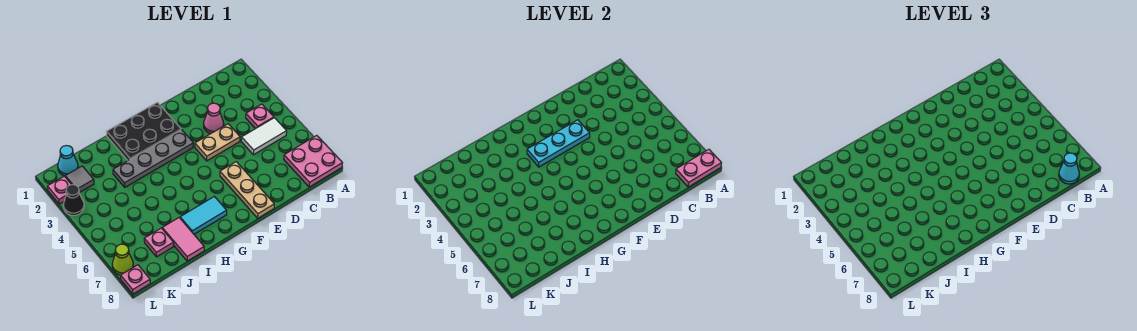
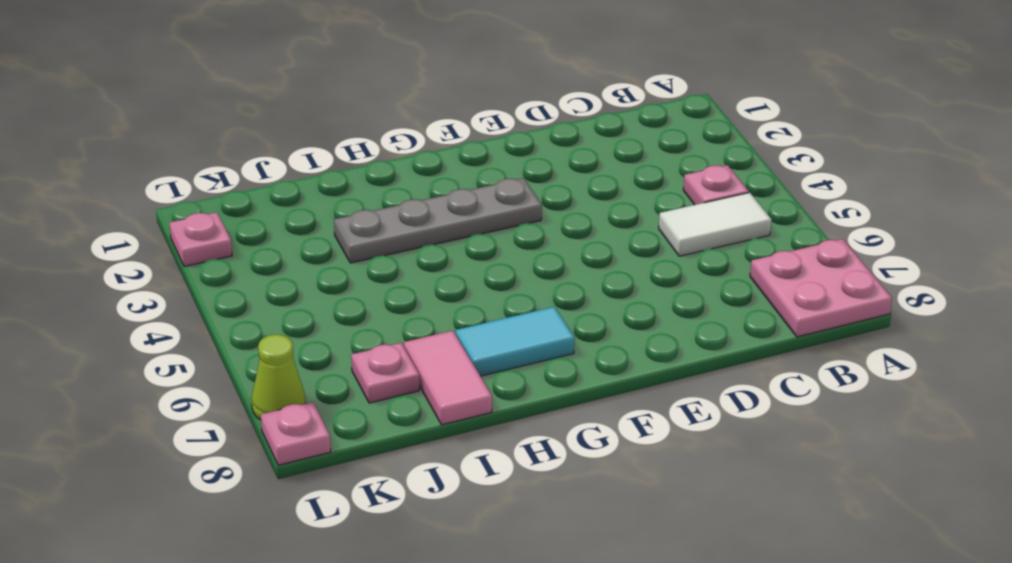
none -> pink 1x1 cone [204,103,224,134]
none -> tan 1x2 plate [195,124,240,161]
none -> tan 1x3 plate [220,162,274,218]

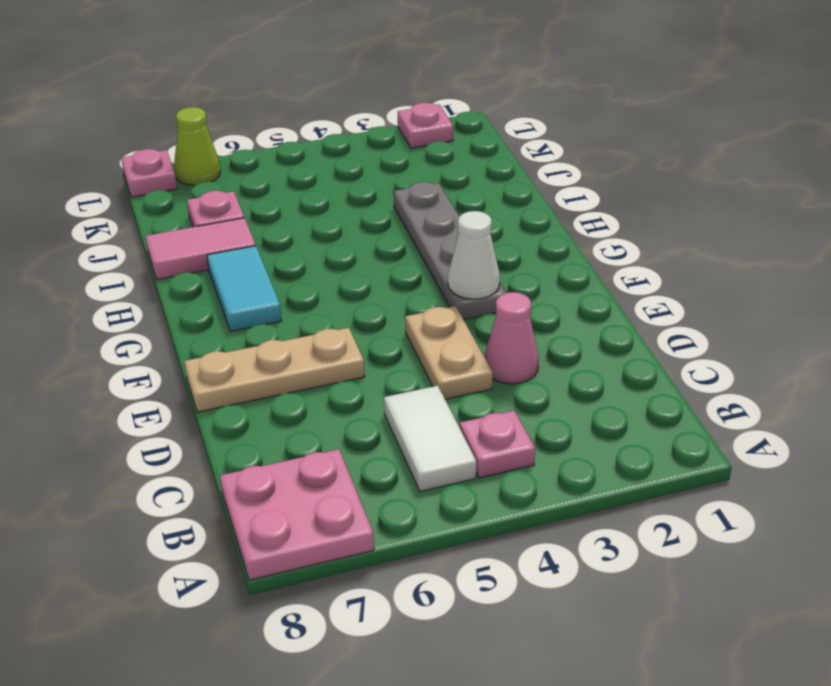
white 1x1 cone [448,211,500,299] -> cyan 1x3 plate [527,120,590,167]
none -> black 2x3 plate [107,102,181,160]
none -> cyan 1x1 cone [58,146,78,176]
none -> grey 1x1 tile [65,166,94,193]

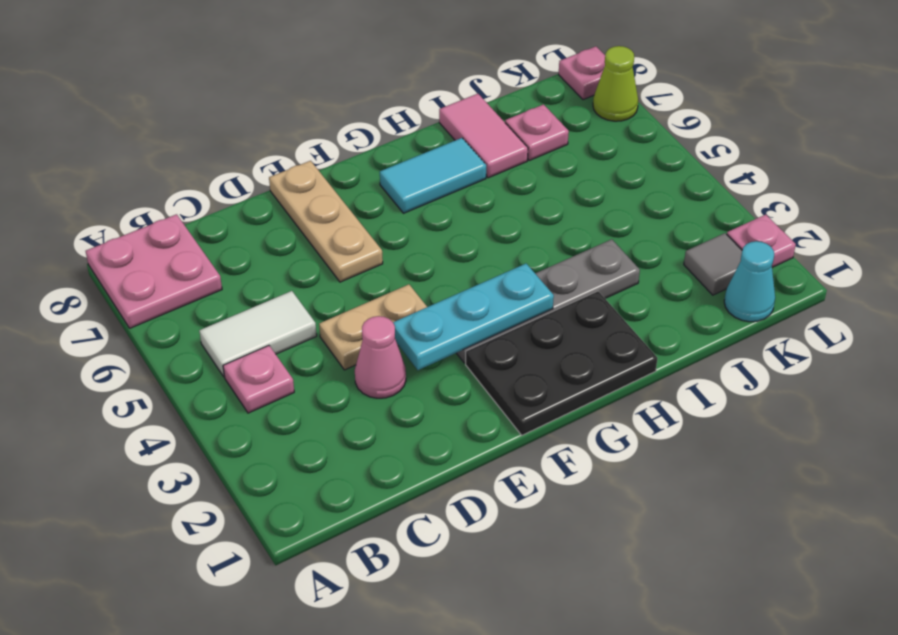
none -> black 1x1 cone [63,185,84,216]
none -> pink 1x2 plate [676,149,721,187]
none -> cyan 1x1 cone [1059,153,1079,184]

